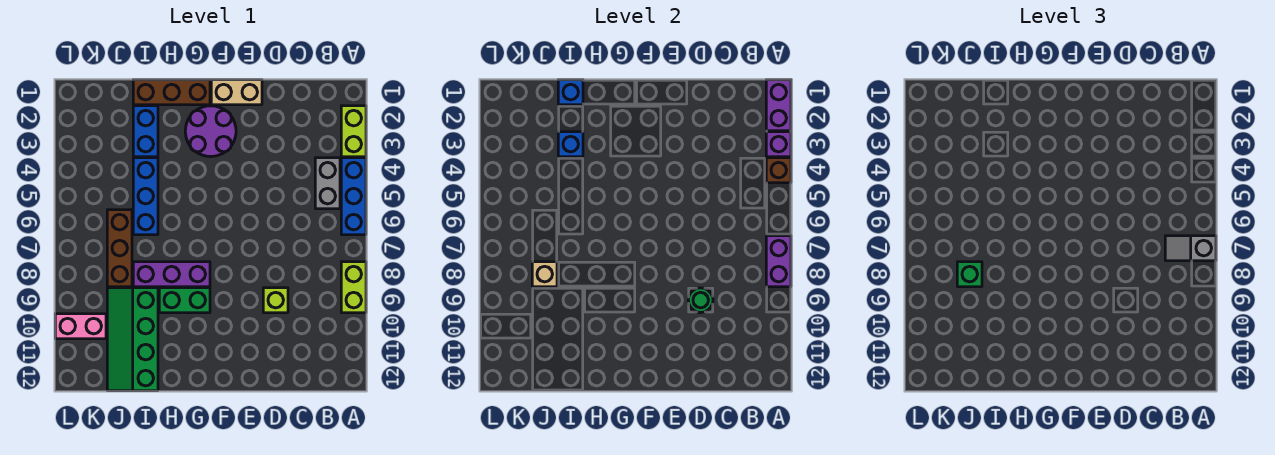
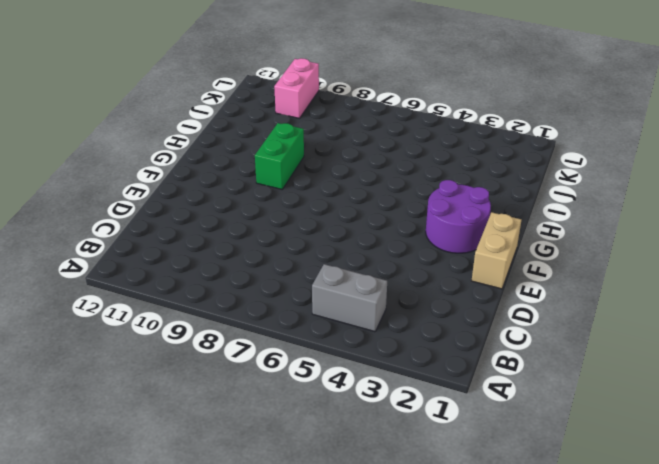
none -> lime 1x2 brick [341,106,366,157]
none -> blue 1x3 brick [341,158,366,235]
none -> lime 1x2 brick [341,262,366,313]

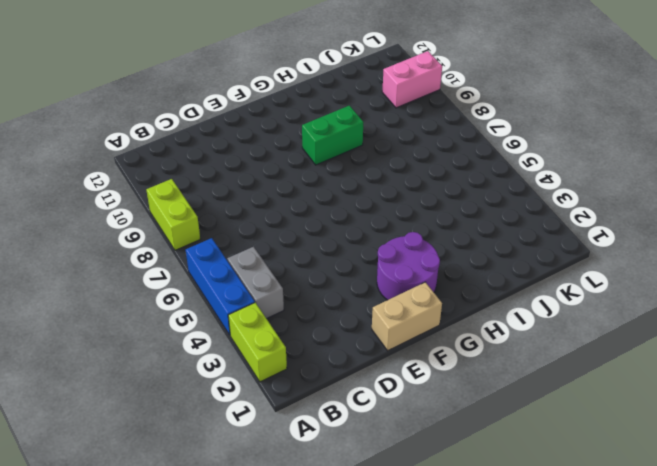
none -> lime 1x1 brick [263,288,288,313]
none -> brown 1x3 brick [133,80,210,105]
none -> purple 1x3 brick [133,262,210,287]

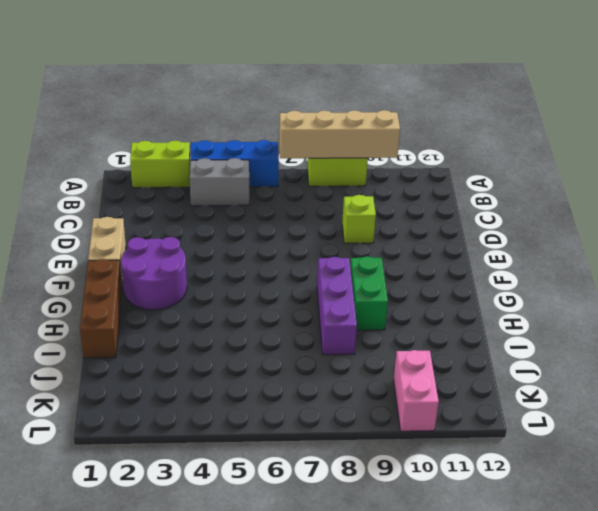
tan 1x4 brick [279,110,400,158] -> purple 1x2 brick [766,236,791,287]
none -> blue 1x2 brick [133,106,158,157]
none -> blue 1x3 brick [133,158,158,235]
none -> green 2x4 slope [107,288,158,391]

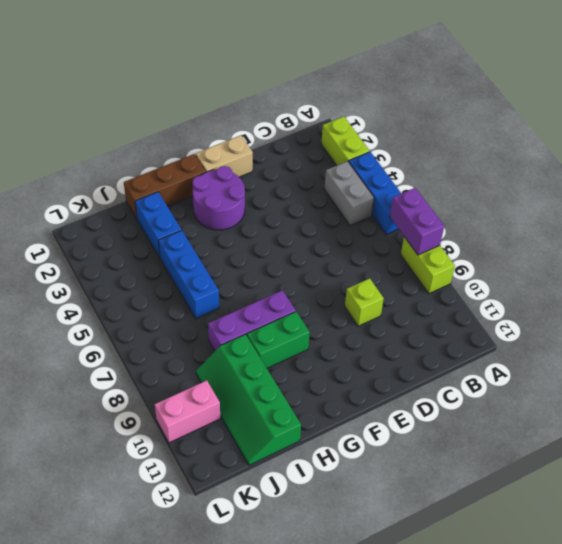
none -> brown 1x3 brick [107,210,132,287]
none -> purple 1x2 brick [766,80,791,131]
none -> purple 1x1 brick [766,132,791,157]

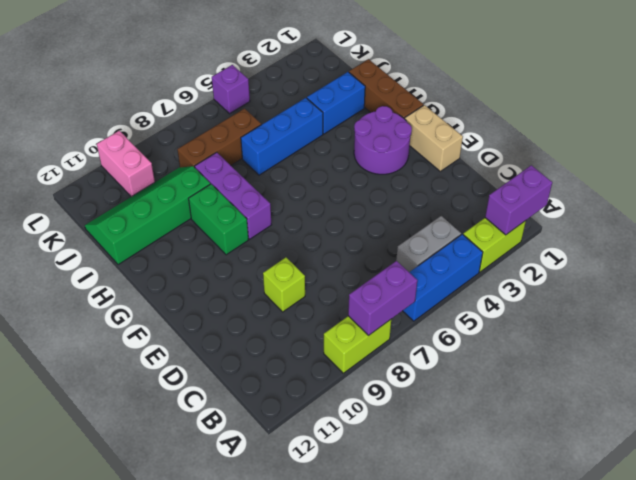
purple 1x1 brick [212,65,250,114] -> purple 1x1 brick moved to [766,132,791,157]
none -> brown 1x1 brick [766,158,791,183]
none -> green 1x1 round brick [688,288,713,313]
none -> blue 1x1 brick [558,80,583,105]

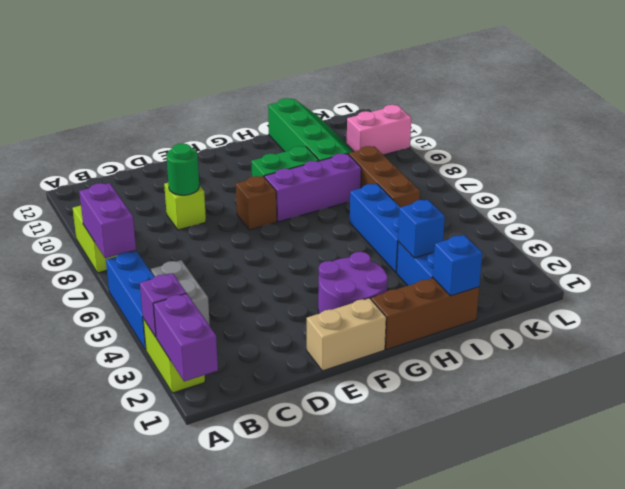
brown 1x1 brick [236,176,277,230] -> brown 1x1 brick moved to [766,158,791,183]
none -> tan 1x1 brick [532,262,557,287]
none -> grey 1x2 slope [1165,236,1216,261]
none -> green 1x1 brick [957,262,982,287]

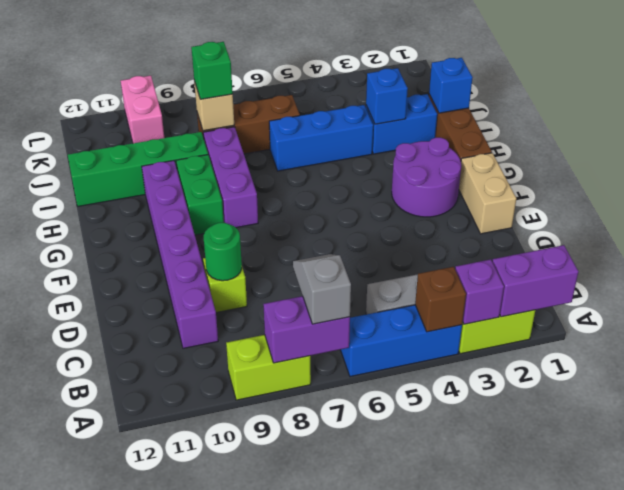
purple 1x6 brick [142,161,218,348] -> none

